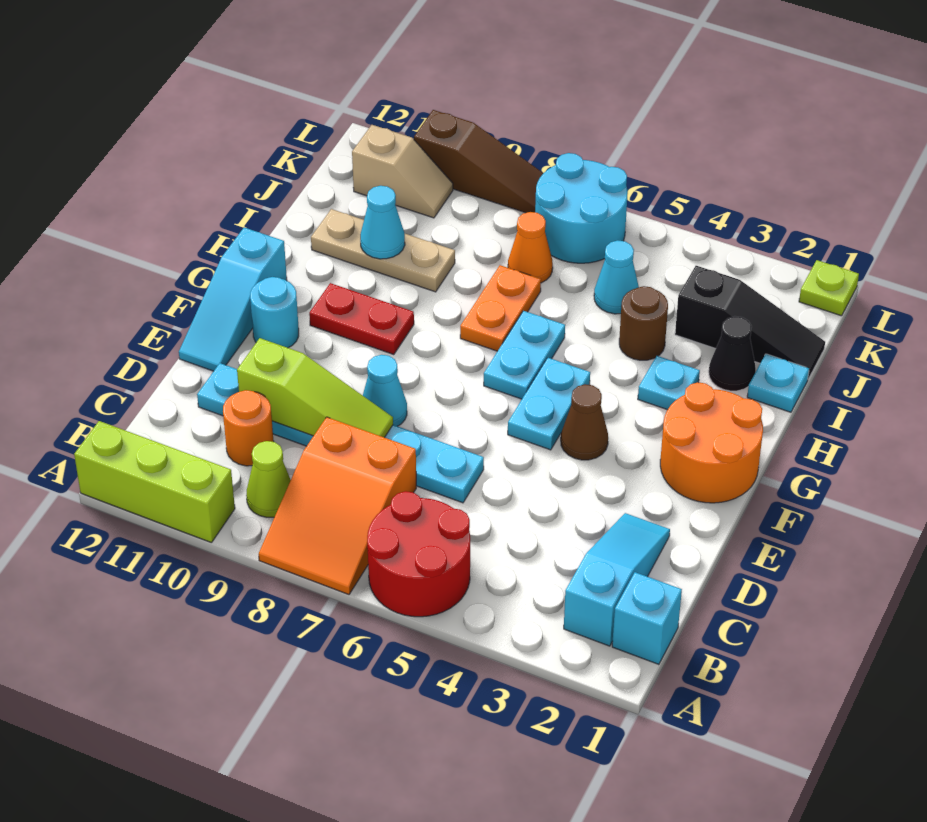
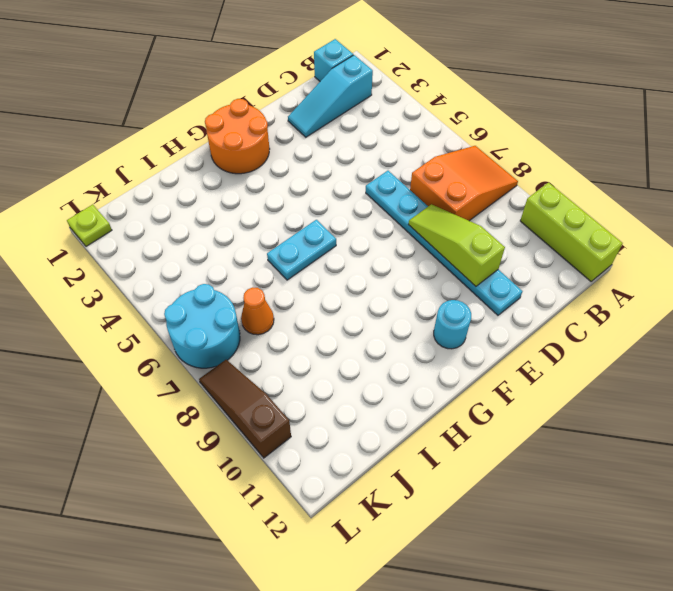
none -> red 2x2 round brick [367,491,470,617]
none -> lime 1x1 cone [246,441,291,517]
none -> orange 1x1 round brick [223,390,274,466]
none -> cyan 1x1 cone [363,355,407,426]

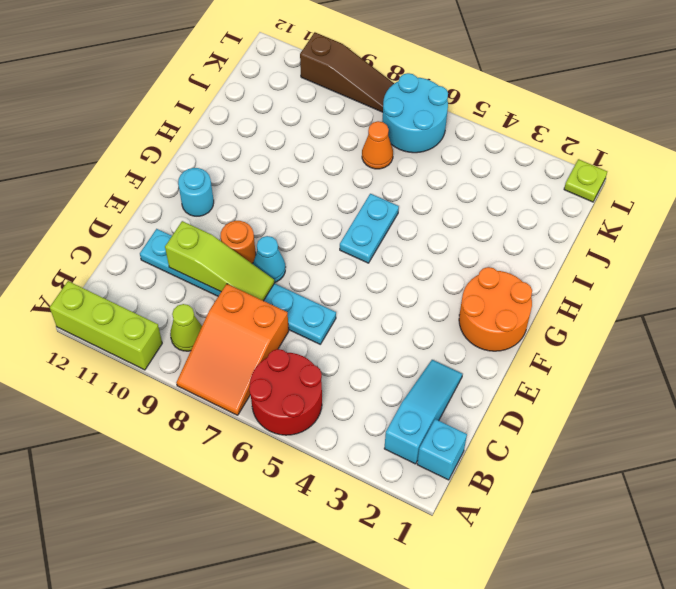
orange 1x1 round brick [221,221,256,263] -> orange 1x1 round brick moved to [223,390,274,466]
none -> cyan 1x3 slope [179,227,287,371]
none -> brown 1x1 cone [561,384,608,460]
none -> cyan 1x2 plate [508,358,590,450]
none -> red 1x2 plate [309,283,414,355]

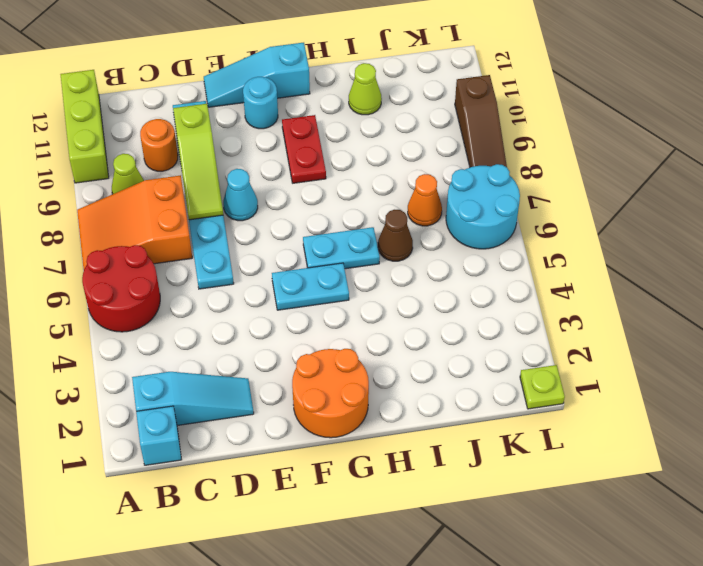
brown 1x1 cone [378,210,413,261] -> brown 1x1 cone moved to [561,384,608,460]
lime 1x1 cone [349,63,382,115] -> tan 1x3 plate [311,209,455,292]
none -> cyan 1x1 plate [638,356,700,410]
none -> orange 1x2 plate [460,265,541,351]
none -> cyan 1x1 plate [747,354,809,412]
none -> black 1x1 cone [709,316,756,391]

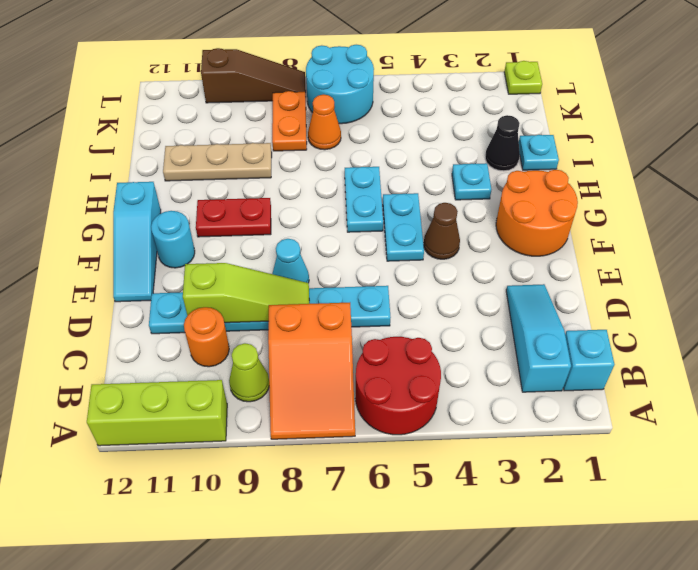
orange 1x2 plate [272,91,307,151] -> orange 1x2 plate moved to [460,265,541,351]
none -> brown 1x1 round brick [619,286,668,360]
none -> black 1x3 slope [675,266,825,379]
none -> cyan 1x1 cone [594,240,639,314]
none -> tan 1x2 slope [352,125,453,218]

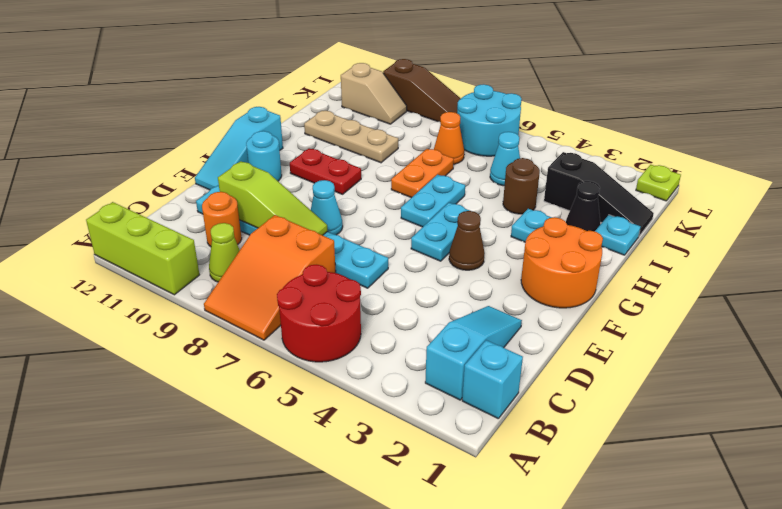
none -> cyan 1x1 cone [360,186,405,259]

